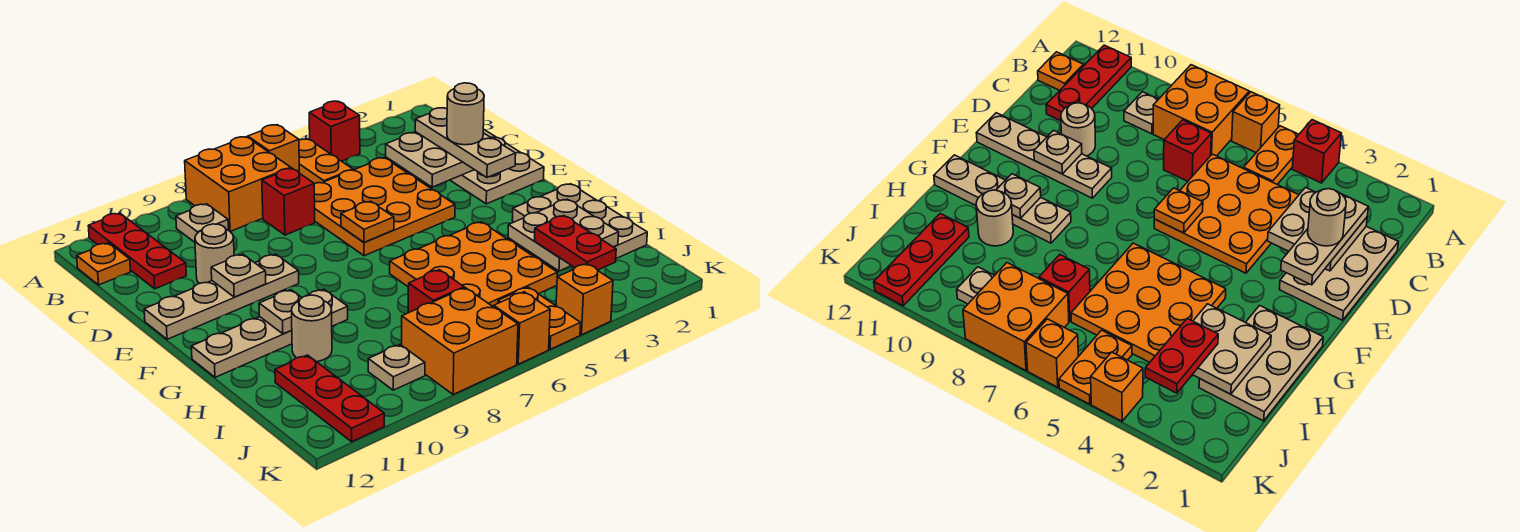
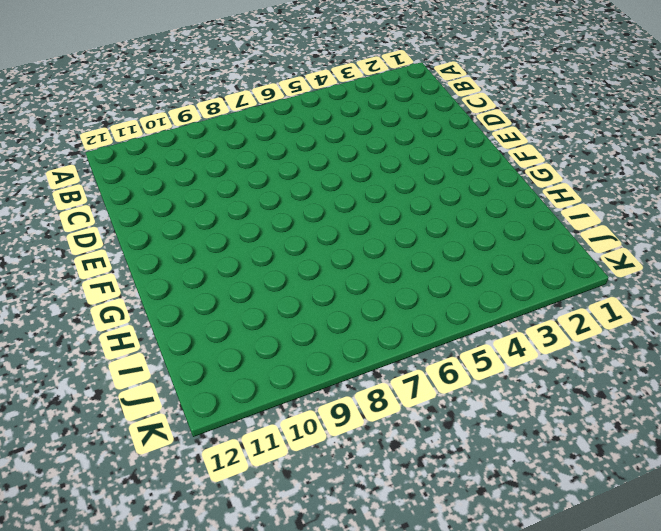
none -> red 1x1 brick [309,101,360,161]
none -> orange 1x2 plate [299,139,353,184]
none -> orange 1x1 brick [248,125,299,172]
none -> orange 2x2 brick [185,137,291,231]

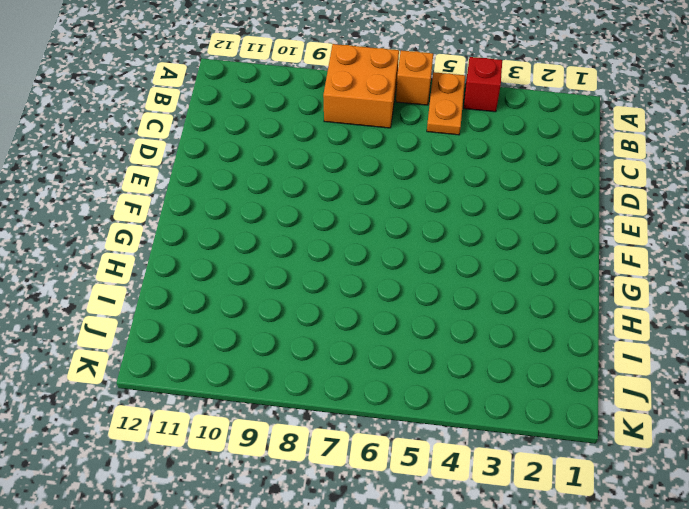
none -> red 1x3 plate [88,213,186,289]
none -> tan 1x1 plate [176,204,228,242]
none -> orange 1x1 plate [77,243,131,285]
none -> tan 2x3 plate [450,129,544,204]

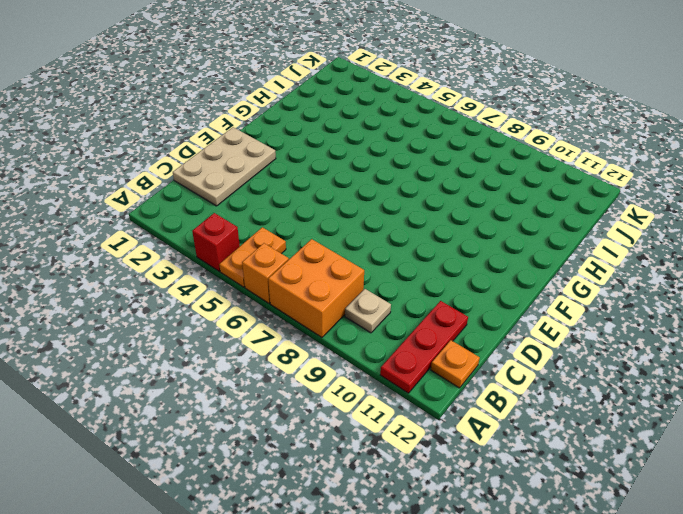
none -> orange 3x3 plate [314,158,455,256]
none -> red 1x1 brick [262,168,315,235]
none -> tan 1x1 round brick [195,224,234,284]
none -> tan 1x4 plate [144,254,299,339]

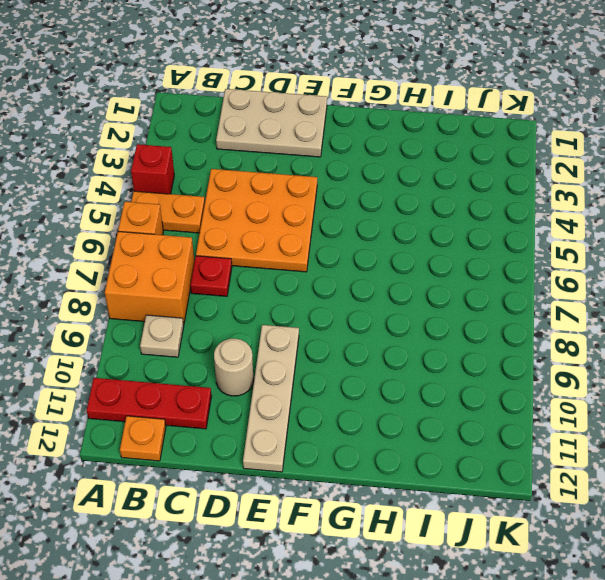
red 1x1 plate [191,256,232,296] -> red 1x1 brick [262,168,315,235]
none -> tan 2x3 plate [512,184,647,259]
none -> orange 3x3 plate [390,222,558,307]
none -> tan 1x4 plate [191,289,348,377]
none -> tan 1x1 round brick [291,295,332,362]

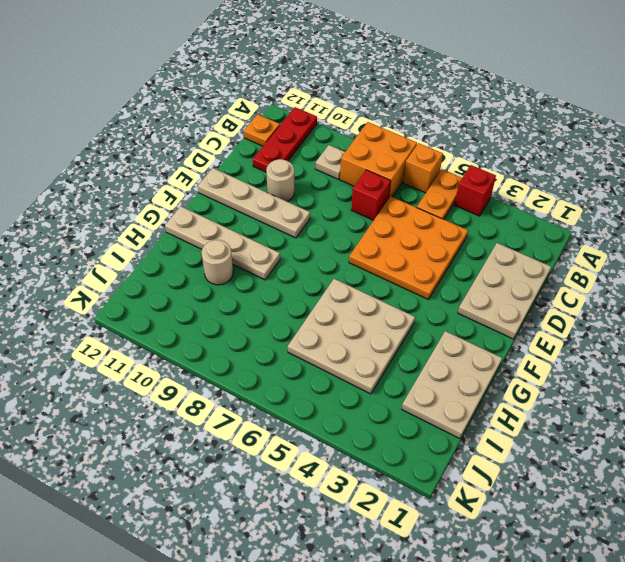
tan 3x3 plate [288,279,415,394] -> orange 3x3 plate [390,222,558,307]
none -> red 1x1 brick [408,270,464,313]
none -> red 1x3 plate [275,355,384,442]
none -> orange 1x2 plate [498,287,581,349]
none -> orange 2x2 brick [402,288,518,395]

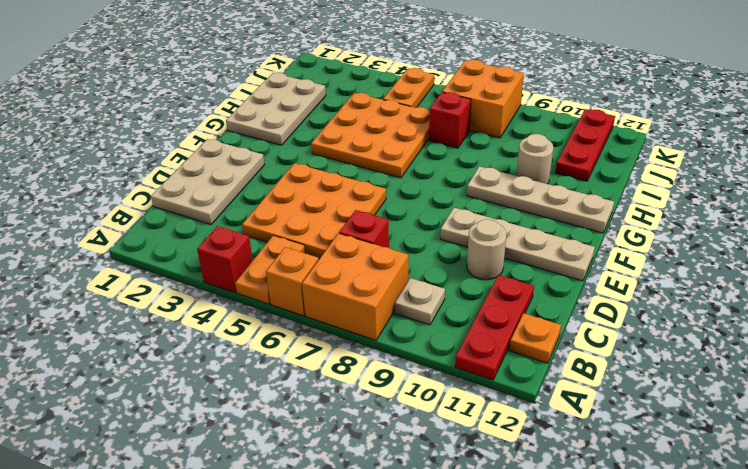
none -> tan 1x1 plate [368,345,425,390]
none -> orange 1x1 brick [556,264,613,335]
none -> orange 1x1 brick [494,292,550,364]
none -> tan 2x2 plate [386,132,474,187]

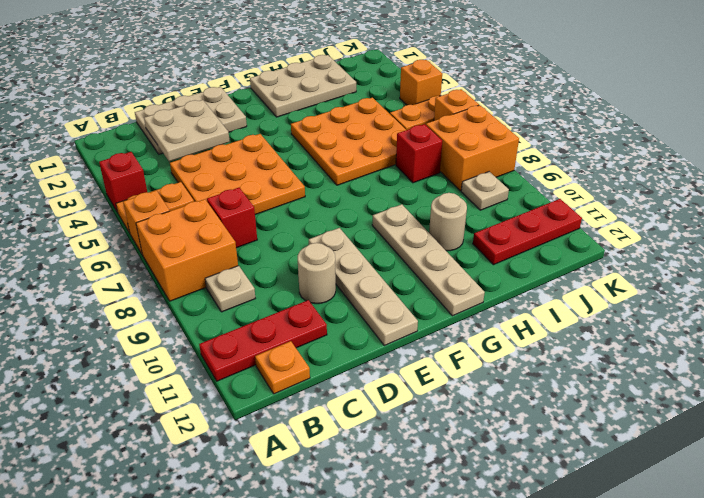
none -> orange 1x1 plate [341,201,394,243]
none -> tan 1x1 plate [211,254,266,297]
none -> tan 1x1 plate [259,290,302,334]
none -> tan 2x2 plate [508,199,619,271]

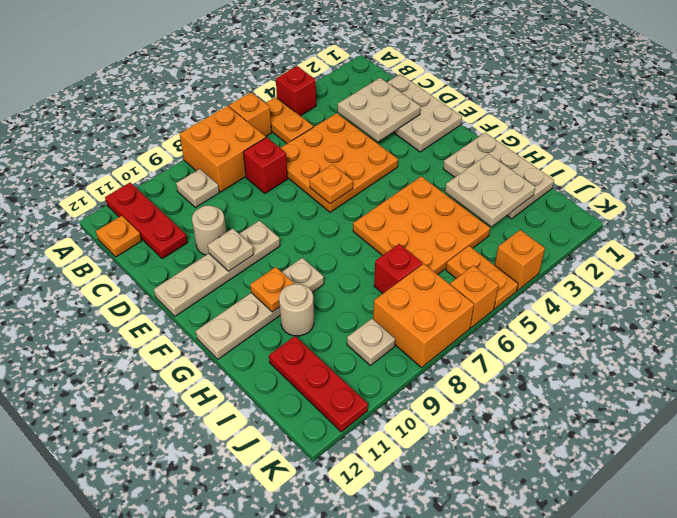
orange 1x1 plate [250,267,295,312] -> tan 1x1 plate [259,290,302,334]
none -> tan 1x3 plate [415,108,516,177]
none -> red 1x2 plate [534,216,616,270]
none -> tan 1x1 round brick [447,83,484,145]

